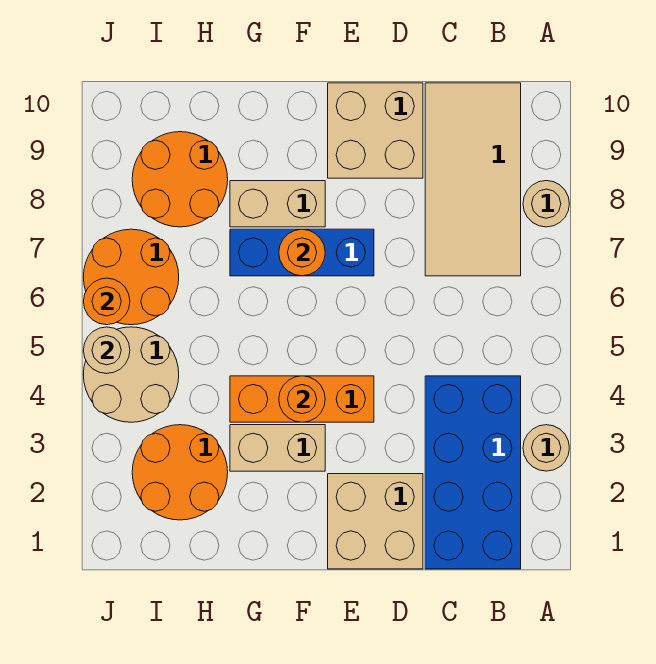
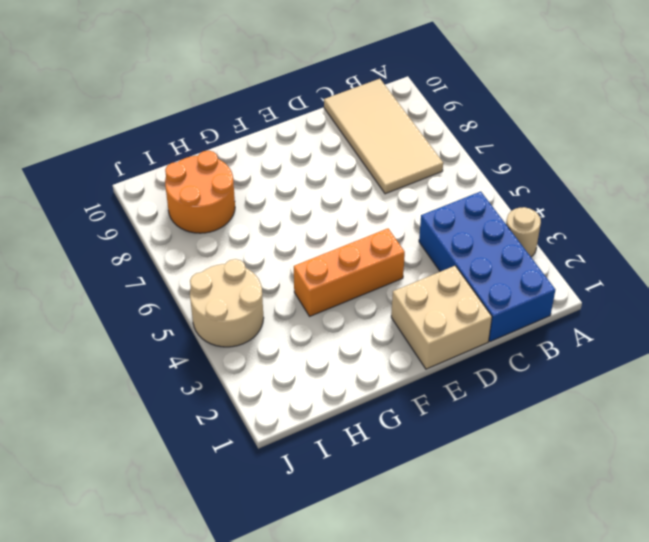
none -> tan 1x1 round brick [523,181,569,227]
none -> tan 2x2 brick [328,83,423,178]
none -> blue 1x3 brick [230,229,374,276]

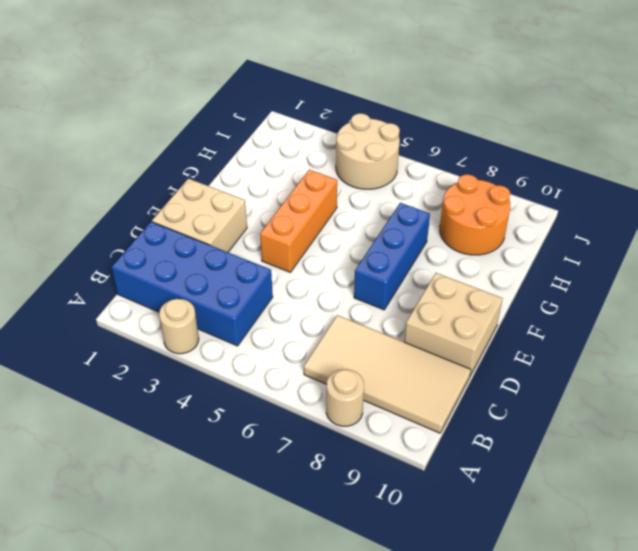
none -> tan 1x2 brick [230,425,325,471]
none -> tan 1x2 brick [230,181,325,227]
none -> orange 2x2 round brick [132,425,228,520]

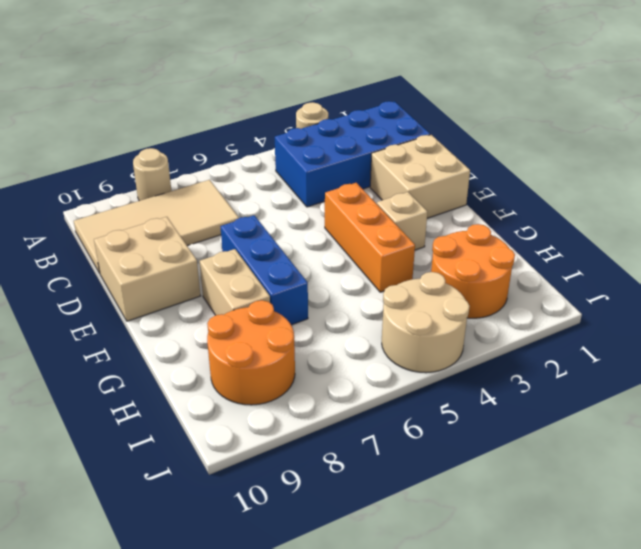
tan 1x1 brick [377,192,428,250] -> tan 1x2 brick [230,425,325,471]
none -> orange 2x2 round brick [84,229,179,325]
none -> orange 1x1 round brick [279,376,325,422]
none -> orange 1x1 round brick [279,229,325,276]

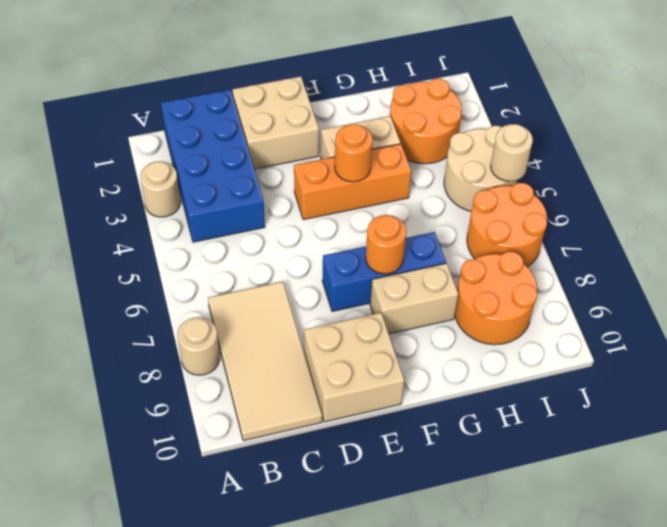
none -> orange 1x1 round brick [84,278,130,325]

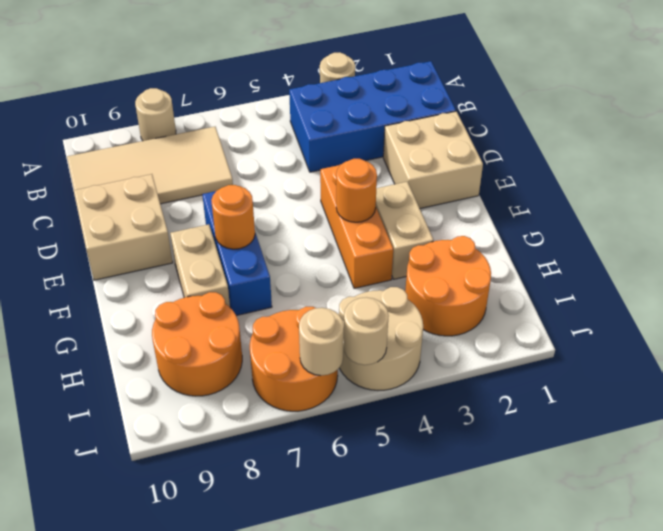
tan 1x1 round brick [299,308,344,376] -> orange 1x1 round brick [84,278,130,325]

